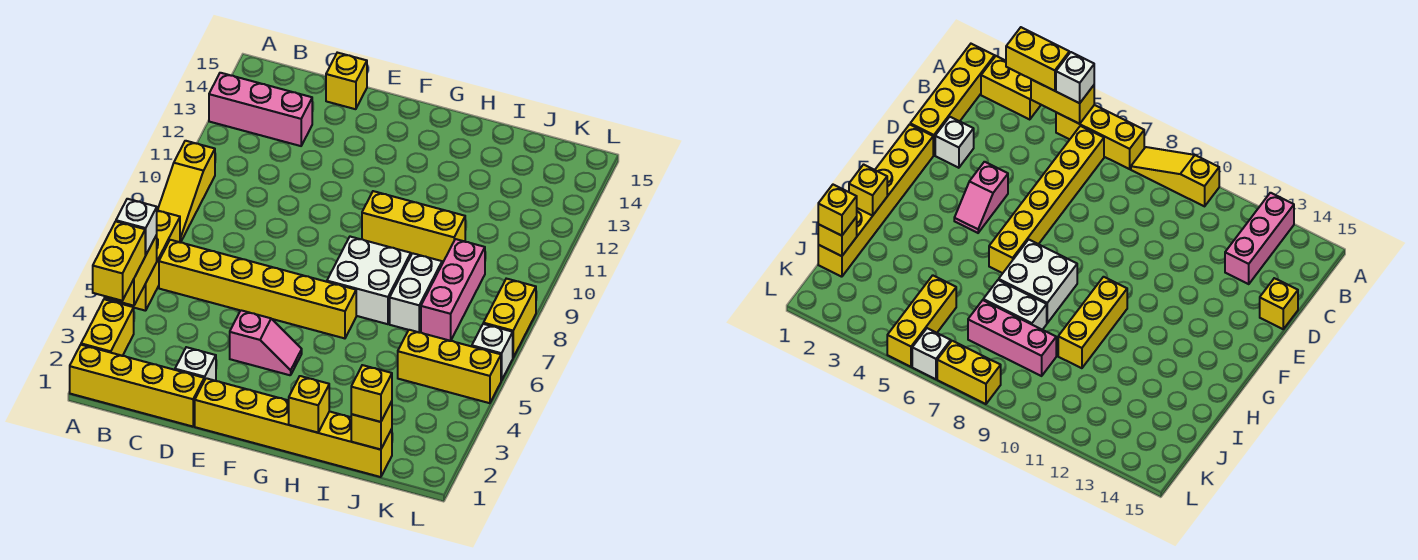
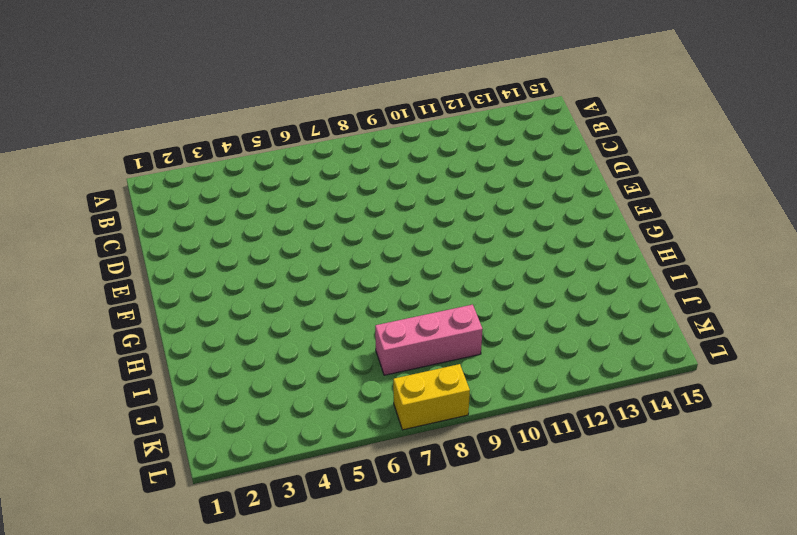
none -> yellow 1x4 brick [70,345,204,427]
none -> yellow 1x2 brick [81,299,134,356]
none -> yellow 1x3 brick [116,210,180,311]

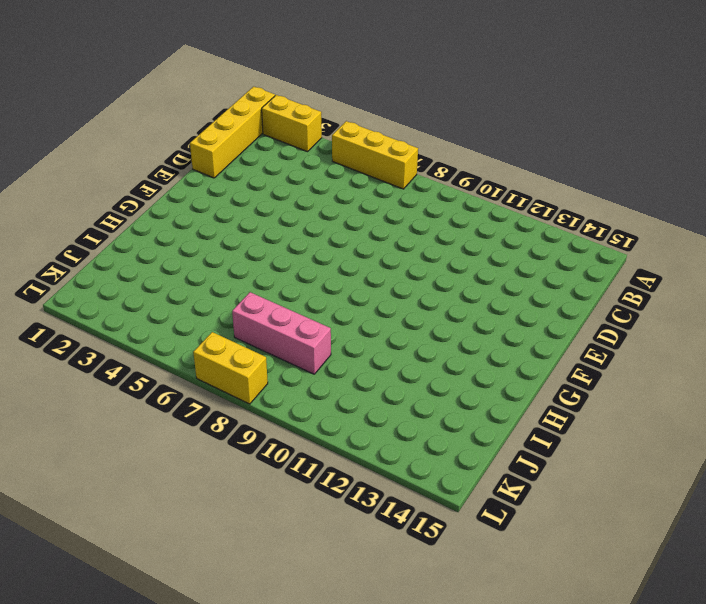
none -> yellow 1x3 slope [158,141,215,242]
none -> pink 1x3 brick [209,73,312,146]
none -> yellow 1x6 brick [159,240,356,338]

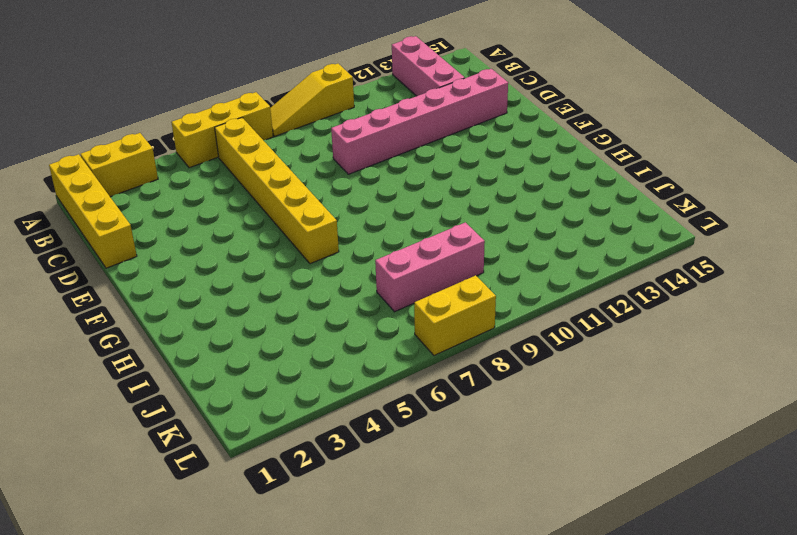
pink 1x6 brick [331,69,508,174] -> none
none -> white 1x1 brick [175,347,216,381]
none -> yellow 1x1 brick [326,53,367,109]
none -> yellow 1x6 brick [195,378,392,477]

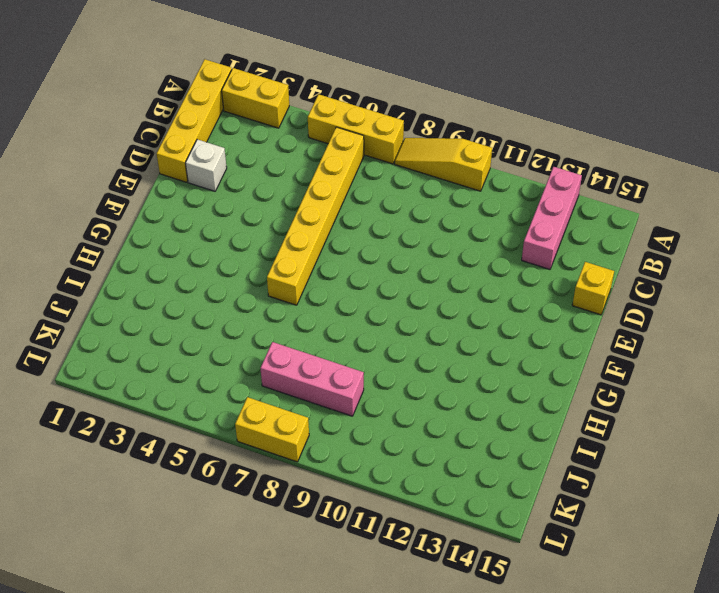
none -> yellow 1x6 brick [195,378,392,477]
none -> pink 1x2 slope [230,310,302,375]
none -> white 2x2 brick [327,237,411,324]

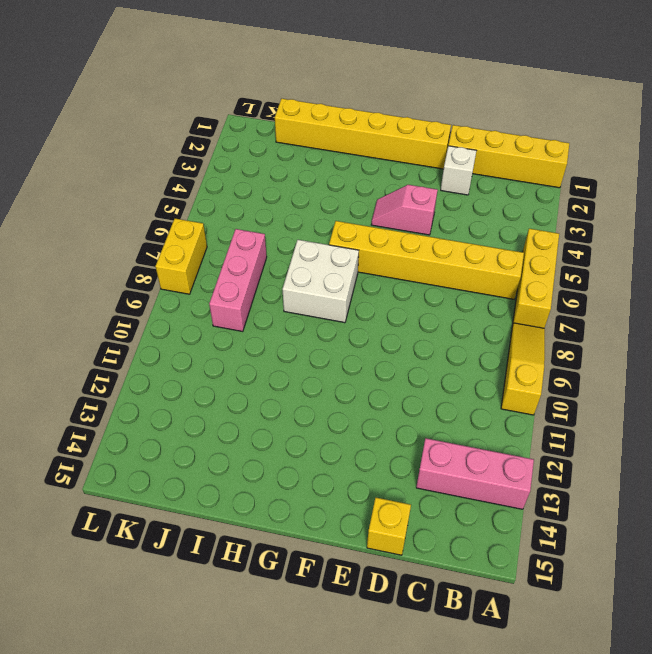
none -> yellow 1x2 brick [81,299,134,356]
none -> yellow 1x3 brick [362,191,465,262]
none -> white 1x2 brick [390,253,442,332]

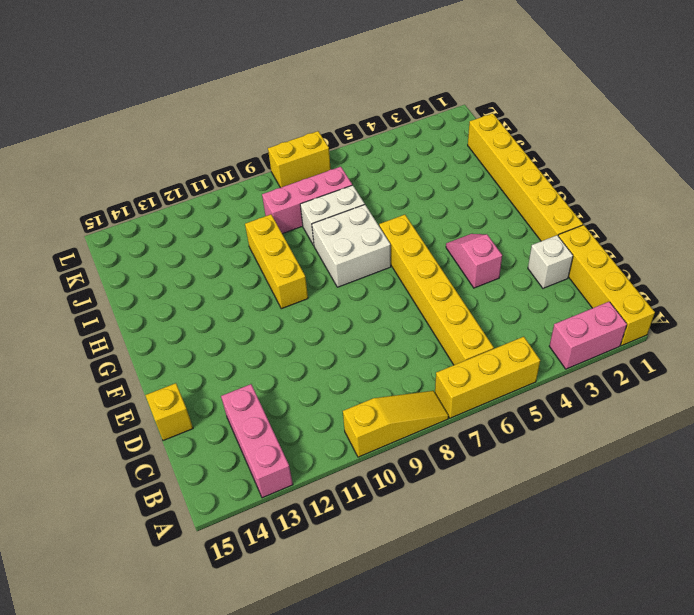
pink 1x2 brick [549,302,627,369] -> yellow 1x2 brick [81,299,134,356]
none -> yellow 1x3 brick [398,330,501,403]
none -> white 1x1 brick [472,324,513,381]
none -> yellow 1x2 brick [104,235,157,306]

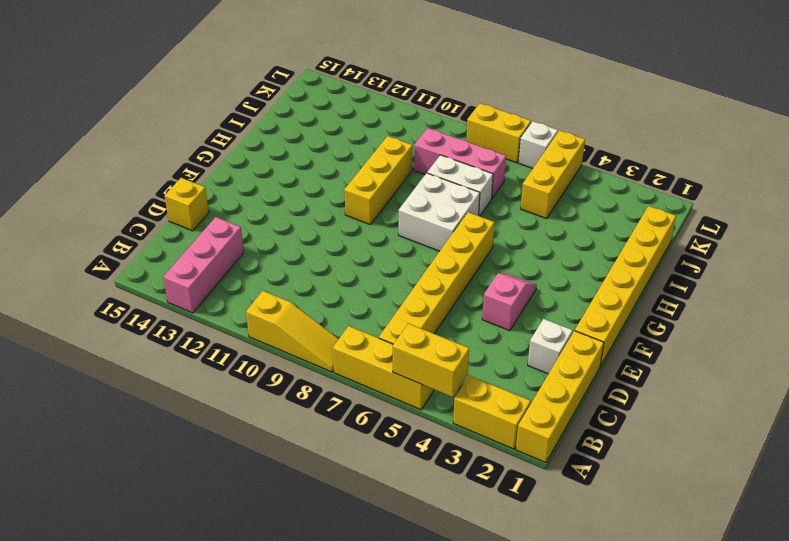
none -> yellow 1x1 brick [289,376,329,433]
none -> yellow 1x1 brick [351,401,392,450]
none -> yellow 1x2 brick [93,221,145,301]

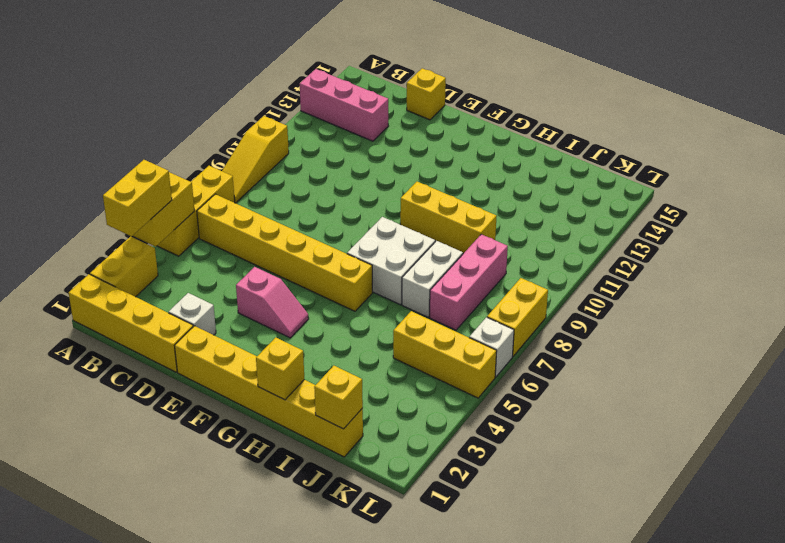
none -> white 1x1 brick [116,199,157,255]
none -> yellow 1x1 brick [351,365,392,422]

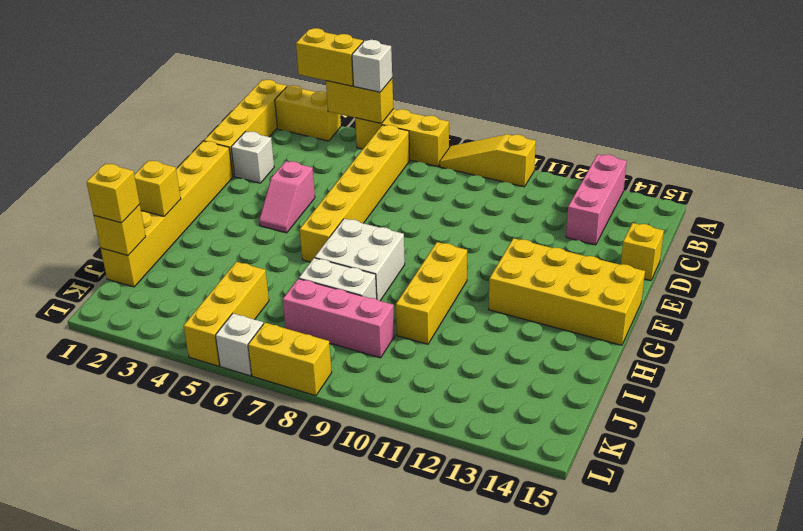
yellow 2x4 brick [489,238,645,345] -> none

